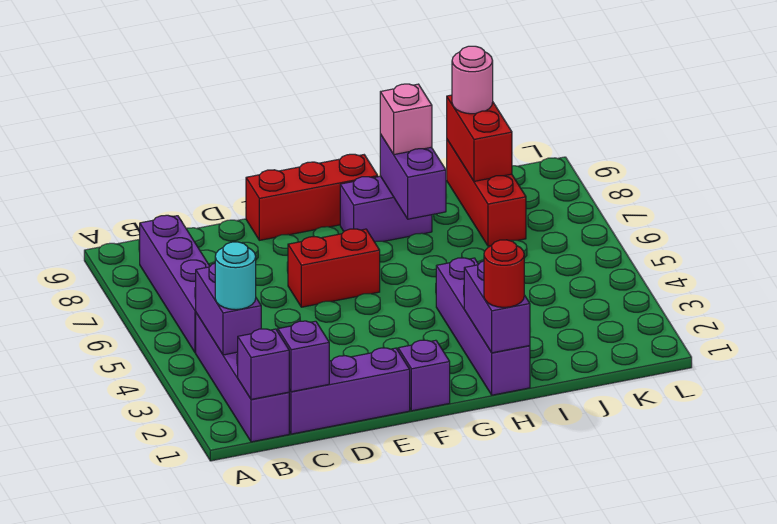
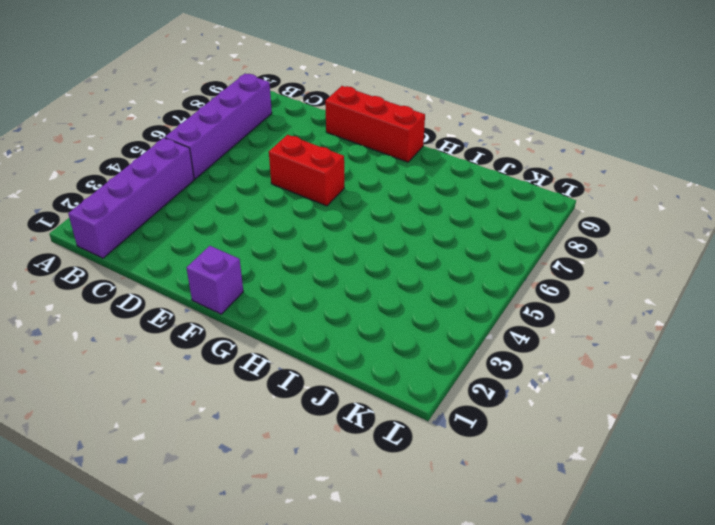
none -> purple 1x3 brick [289,348,410,434]
none -> purple 1x2 brick [340,176,432,242]
none -> purple 1x4 brick [436,258,530,395]

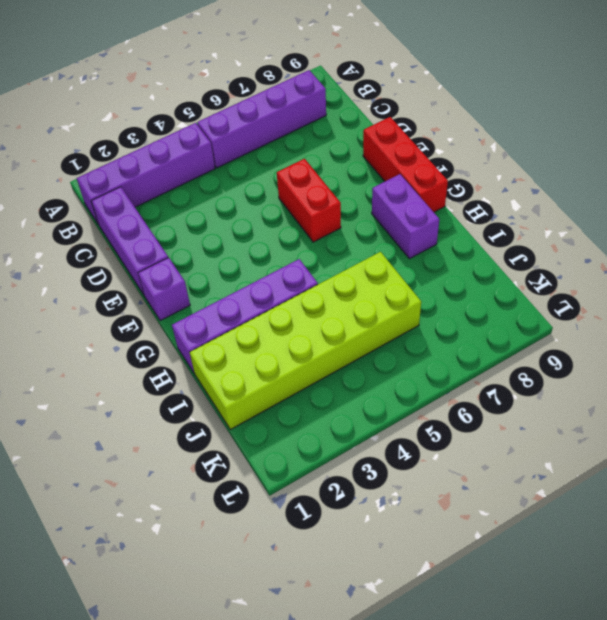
lime 2x6 brick [190,252,421,430] -> none
none -> red 1x3 brick [447,140,526,246]
none -> purple 1x1 brick [238,329,289,399]
none -> purple 1x2 brick [196,263,261,355]

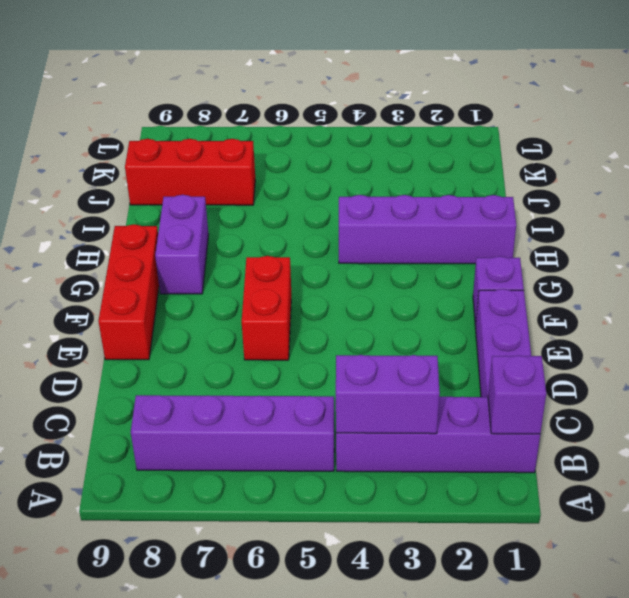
none -> purple 1x1 brick [278,321,329,392]
none -> purple 1x2 brick [464,261,530,353]
none -> purple 1x2 brick [380,134,446,219]

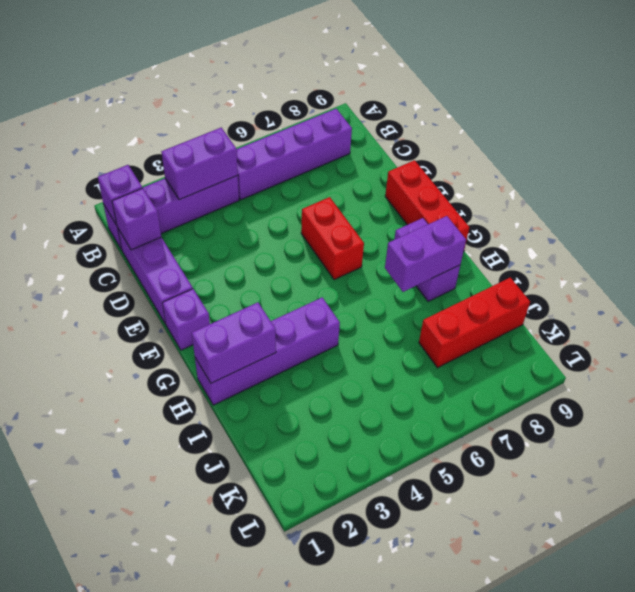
none -> red 1x2 brick [447,95,512,181]
none -> cyan 1x1 round brick [215,242,256,310]
none -> red 1x1 round brick [484,240,524,307]

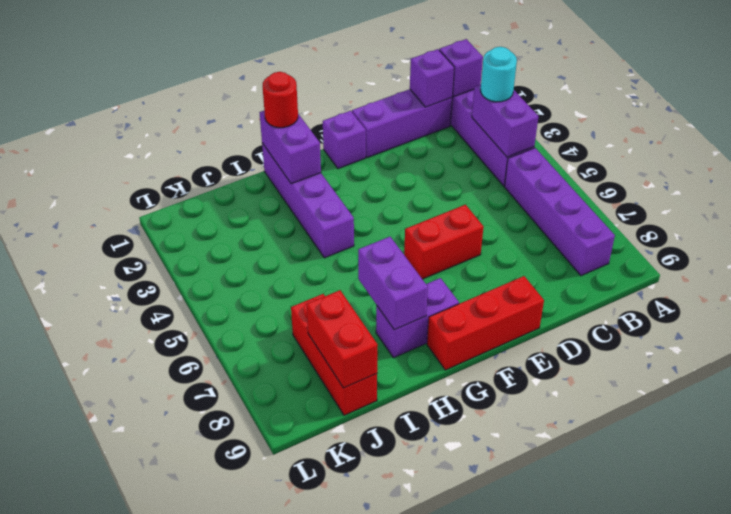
none -> pink 1x1 brick [380,84,432,155]
none -> pink 1x1 round brick [452,46,493,114]

